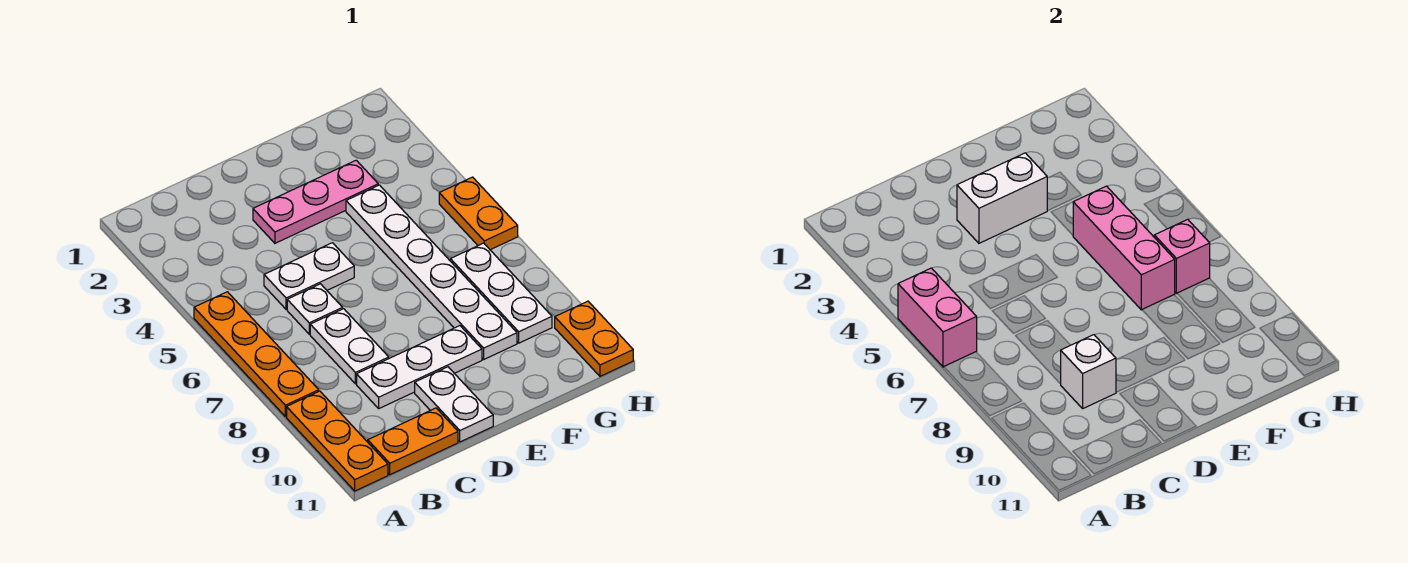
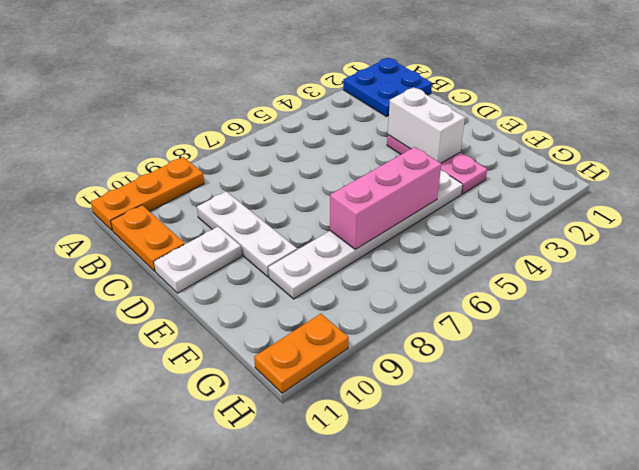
blue 2x2 plate [343,58,432,117] -> none
none -> orange 1x4 plate [194,292,319,417]
none -> white 1x2 plate [264,243,354,309]
none -> white 1x1 plate [287,284,343,334]

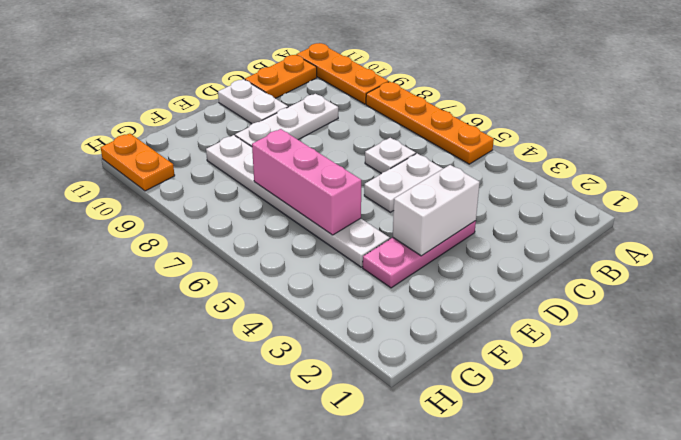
none -> white 1x2 plate [310,309,389,384]
none -> white 1x3 plate [450,243,552,343]
none -> orange 1x2 plate [439,177,518,250]

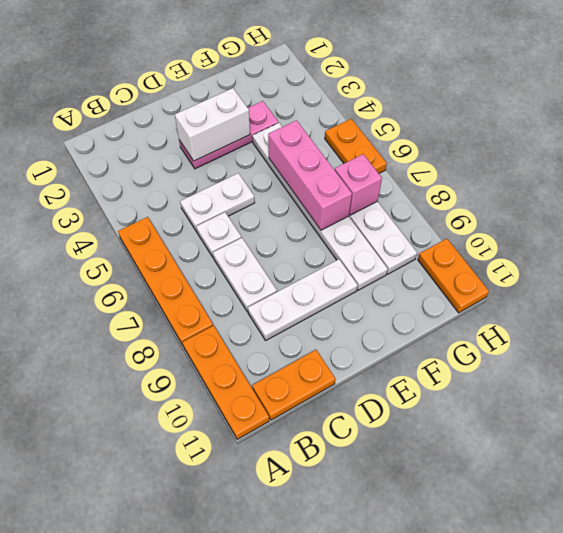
none -> white 1x2 plate [415,367,493,442]
none -> pink 1x2 brick [898,268,977,367]
none -> white 1x1 brick [1061,335,1116,408]

